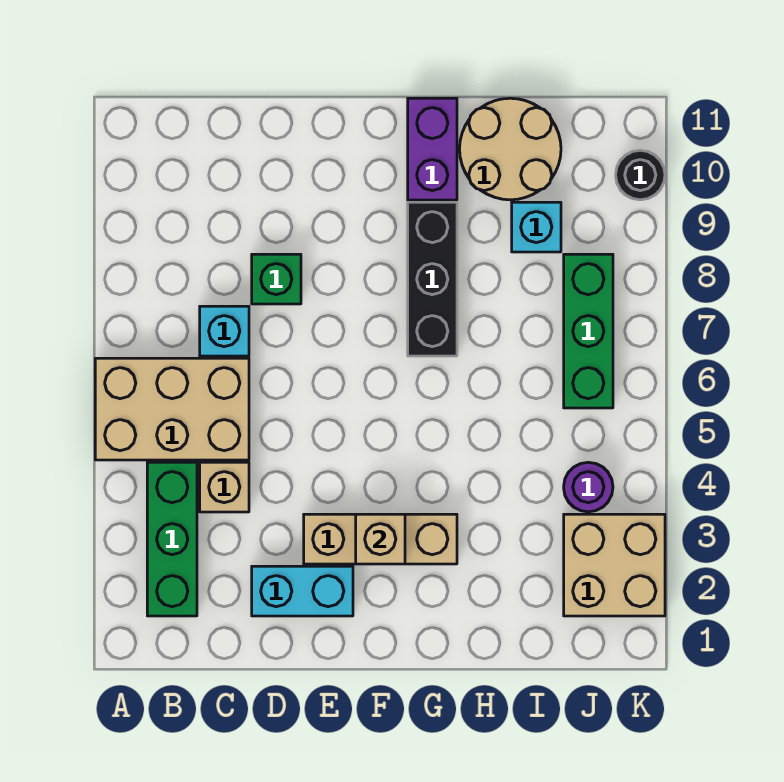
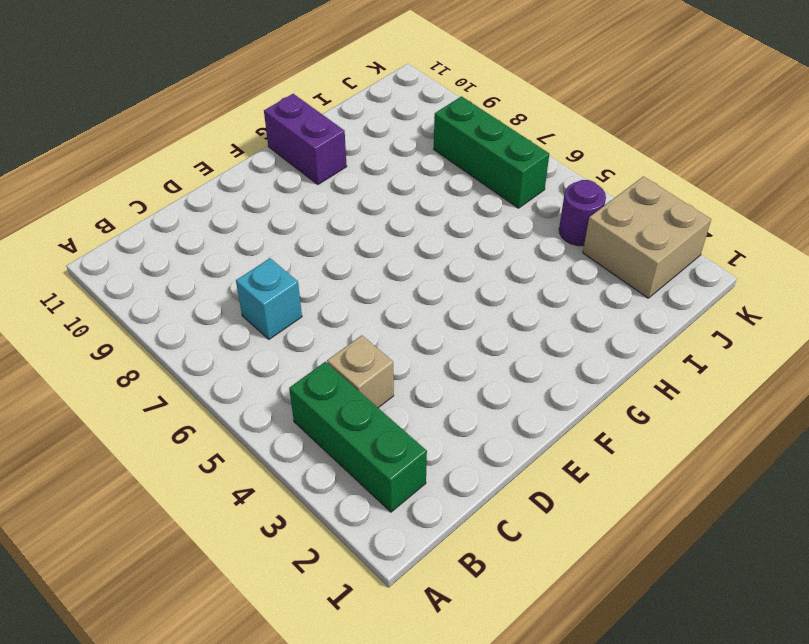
none -> tan 2x3 brick [95,358,249,460]
none -> cyan 1x2 brick [252,566,353,616]
none -> green 1x1 brick [252,254,301,304]

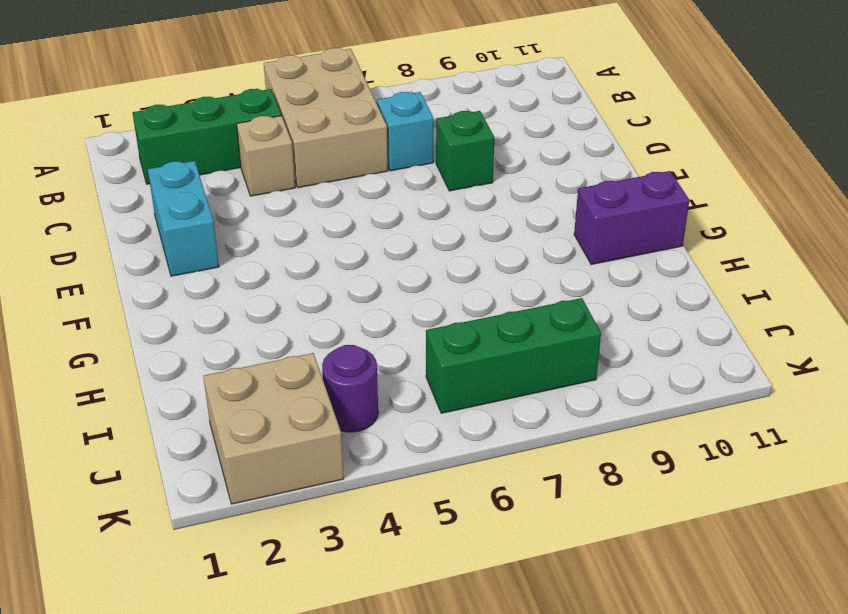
none -> tan 1x3 brick [304,514,457,564]
none -> black 1x3 brick [408,202,457,356]
none -> tan 2x2 round brick [460,98,561,200]

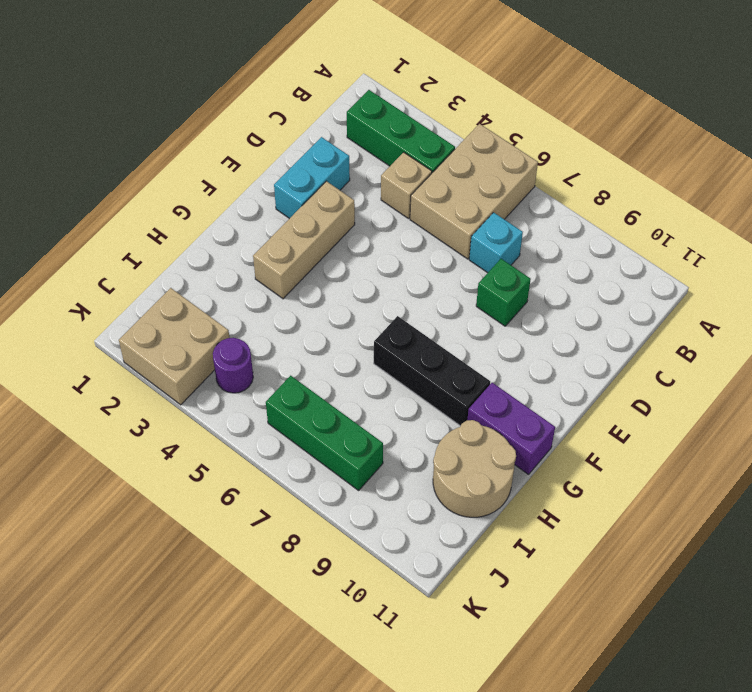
none -> cyan 1x1 brick [512,202,561,252]
none -> black 1x1 round brick [616,150,665,200]
none -> tan 1x1 brick [356,514,405,564]

